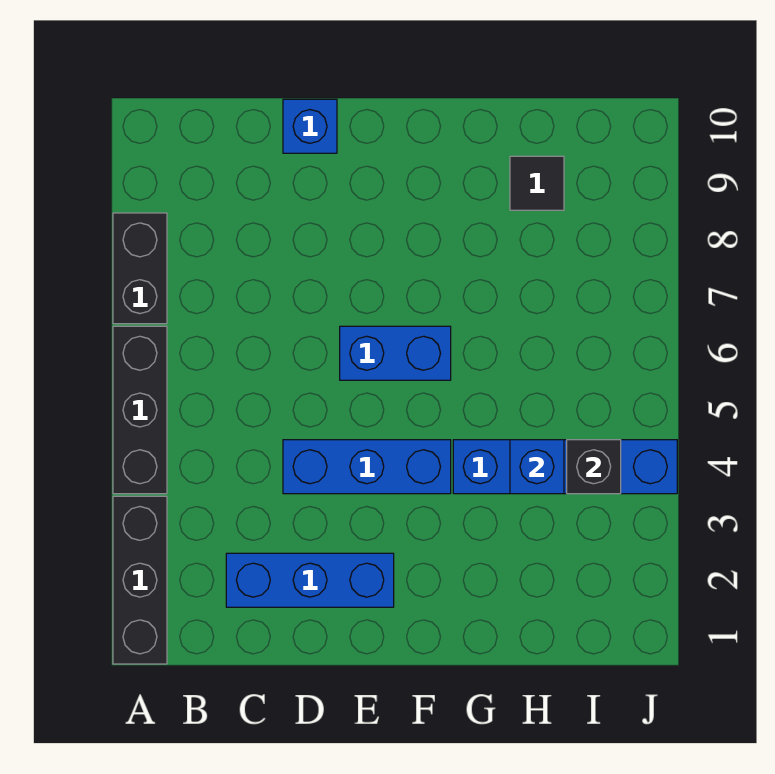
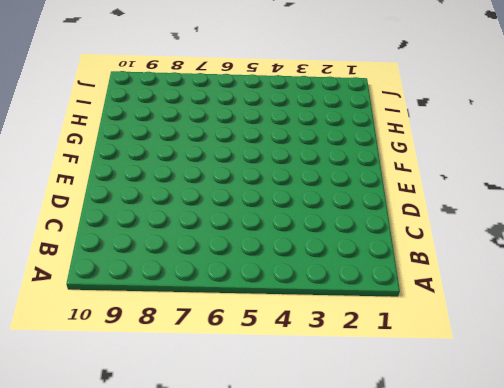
none -> black 1x3 brick [113,496,167,664]
none -> black 1x3 brick [113,326,167,494]

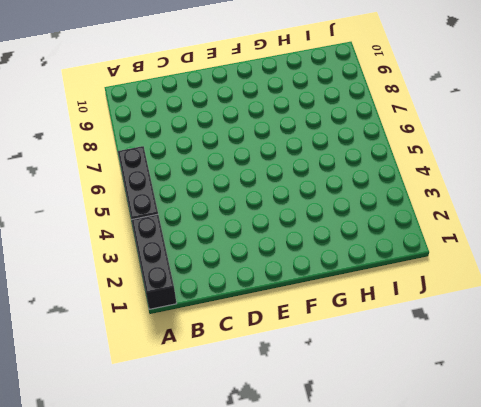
none -> black 1x2 brick [113,213,167,324]
none -> blue 1x3 brick [226,553,394,607]

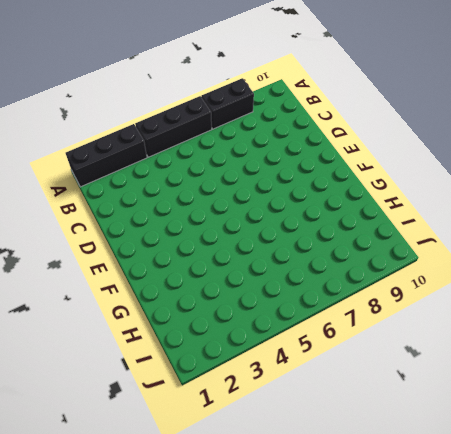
none -> blue 1x3 brick [226,553,394,607]
none -> blue 1x3 brick [283,440,451,494]

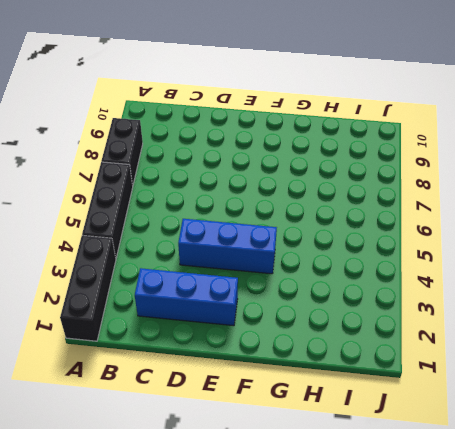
none -> blue 1x1 brick [283,99,337,153]
none -> blue 1x2 brick [340,326,451,380]

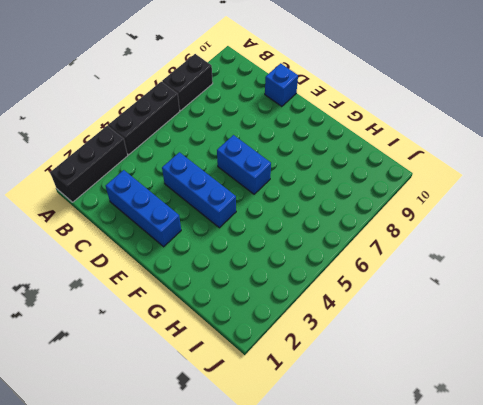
none -> blue 1x4 brick [453,440,677,494]
none -> black 1x1 tile [510,156,564,210]

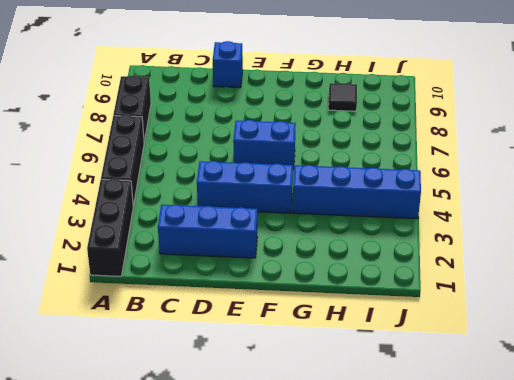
none -> blue 1x1 brick [510,440,564,494]
none -> black 1x1 brick [567,440,621,494]

